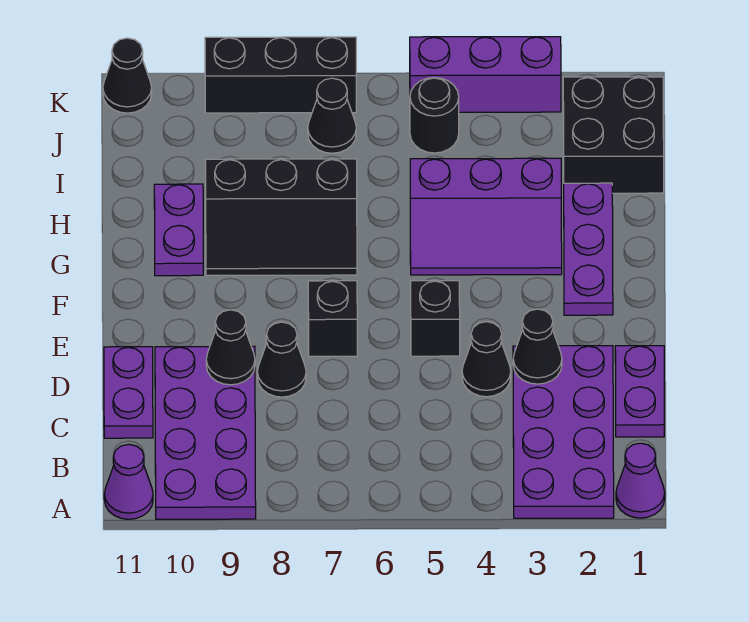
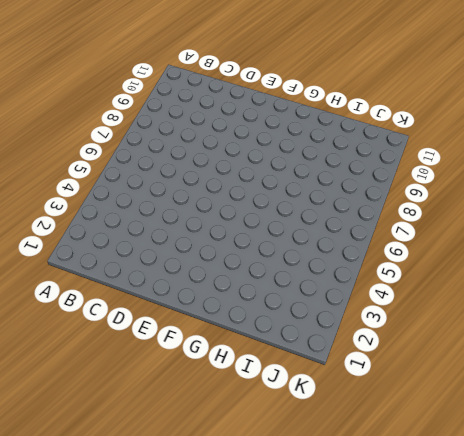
none -> purple 1x1 cone [616,443,665,518]
none -> purple 2x4 plate [513,346,614,518]
none -> purple 2x4 plate [155,346,256,519]

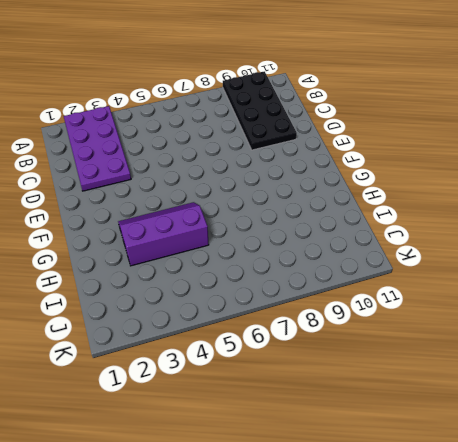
black 2x4 plate [223,71,297,150] -> purple 2x4 plate [155,346,256,519]
none -> purple 1x1 cone [616,443,665,518]
none -> purple 1x1 cone [104,444,153,519]
none -> purple 1x2 plate [615,346,664,437]

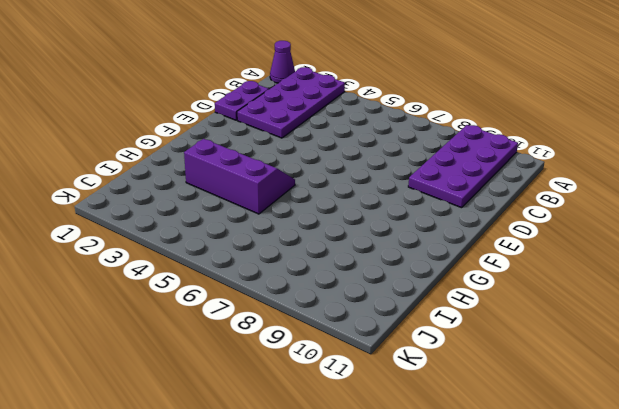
none -> purple 1x1 cone [104,444,153,519]
none -> purple 1x2 plate [104,347,153,438]
none -> black 1x1 cone [462,322,511,397]

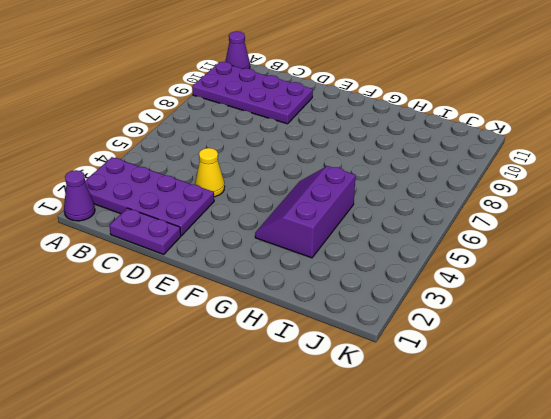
yellow 1x1 cone [195,148,225,197] -> black 1x1 cone [462,322,511,397]
none -> purple 1x2 plate [104,347,153,438]
none -> black 1x1 cone [257,322,306,397]
none -> black 1x1 brick [411,281,460,356]

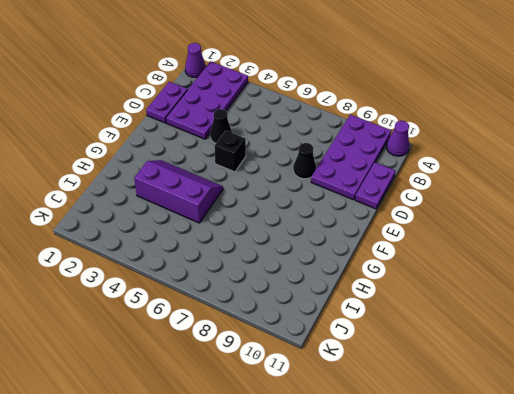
none -> black 1x1 brick [308,281,357,356]
none -> purple 1x3 plate [564,183,613,315]
none -> black 2x3 slope [206,159,357,275]

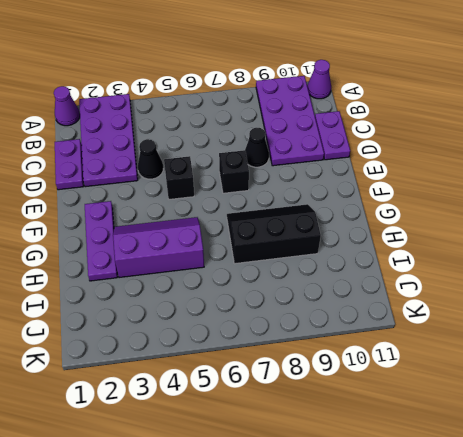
none -> purple 1x2 plate [154,184,203,276]
none -> black 2x2 brick [563,77,664,193]
none -> black 1x1 round brick [410,77,459,153]

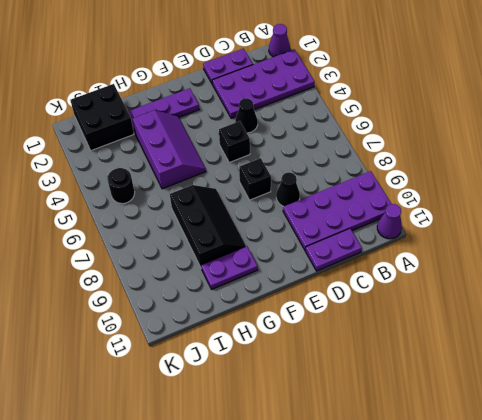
none -> black 1x1 cone [308,78,356,153]
none -> purple 1x3 brick [410,37,561,112]
none -> black 1x3 brick [205,37,356,113]

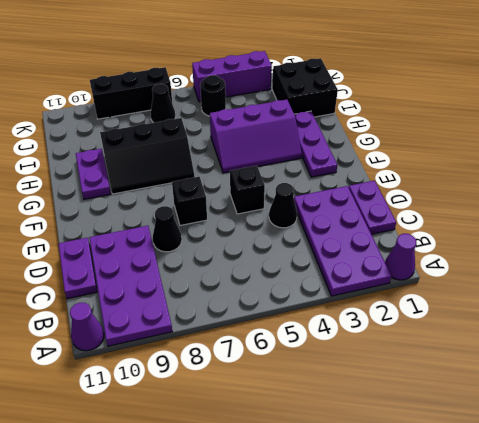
none -> black 1x1 cone [103,38,152,113]
none -> black 1x1 cone [513,309,562,384]
none -> black 1x1 cone [206,310,255,385]

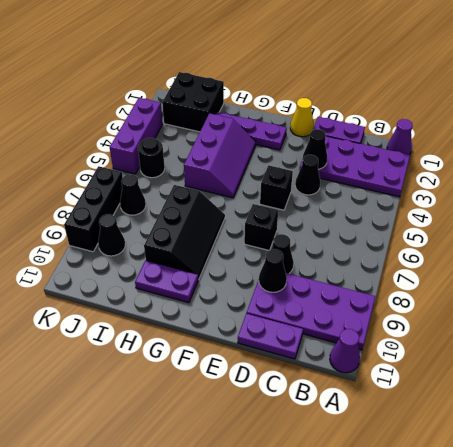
yellow 1x1 cone [290,98,314,137] -> none
black 1x1 cone [98,214,125,256] -> black 1x1 cone moved to [103,38,152,113]

